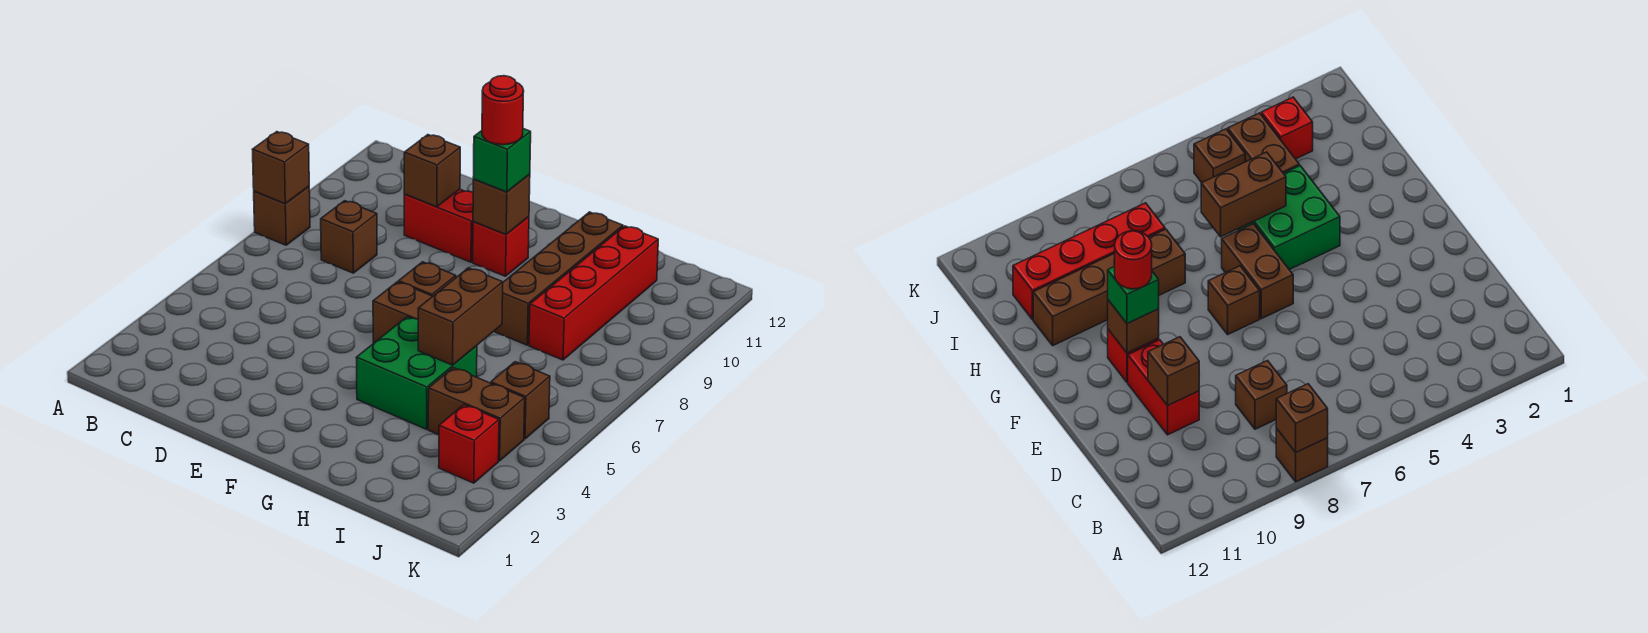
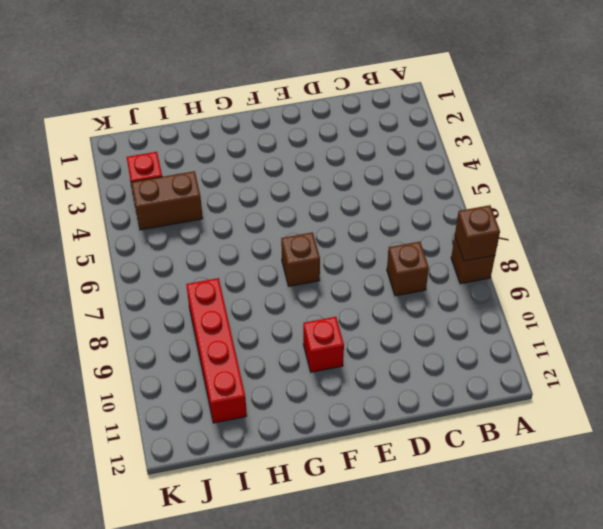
none -> red 1x2 brick [404,189,473,262]
none -> brown 1x2 brick [373,282,433,343]
none -> green 2x2 brick [356,317,477,429]

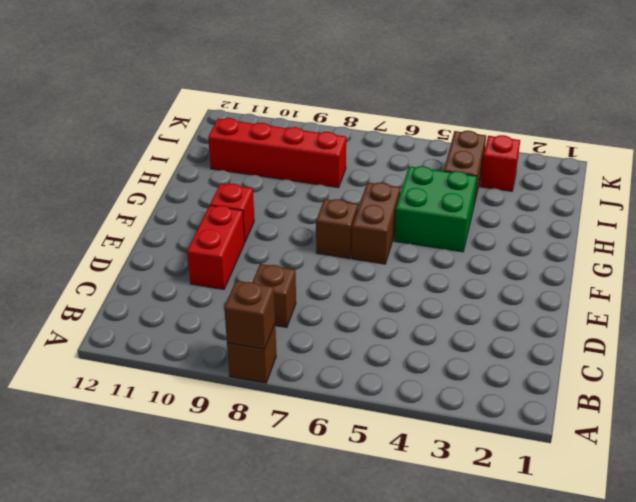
none -> brown 1x4 brick [494,212,623,345]
none -> brown 1x1 brick [491,362,550,439]
none -> brown 1x1 brick [404,135,460,207]

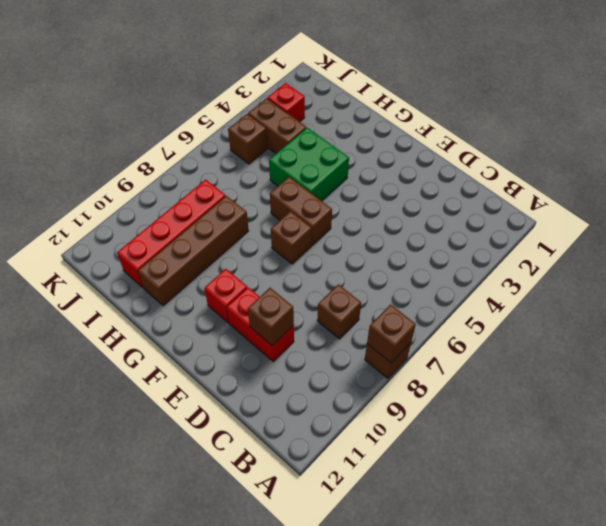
none -> brown 1x1 brick [473,174,530,234]
none -> brown 1x2 brick [418,268,503,365]
none -> green 1x1 brick [473,129,531,192]

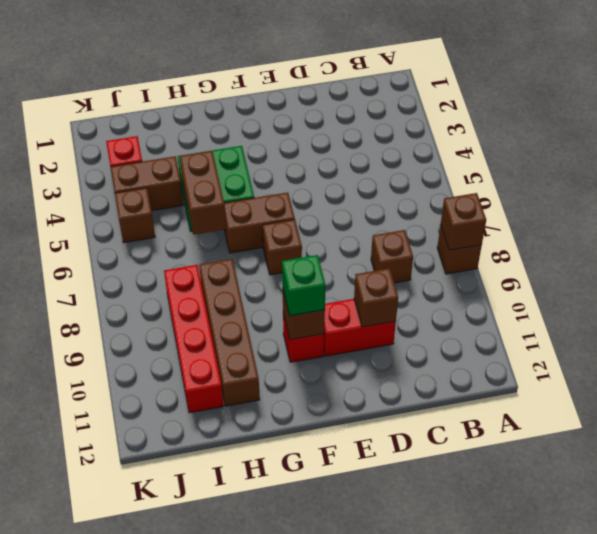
none -> red 1x1 round brick [482,76,524,145]

